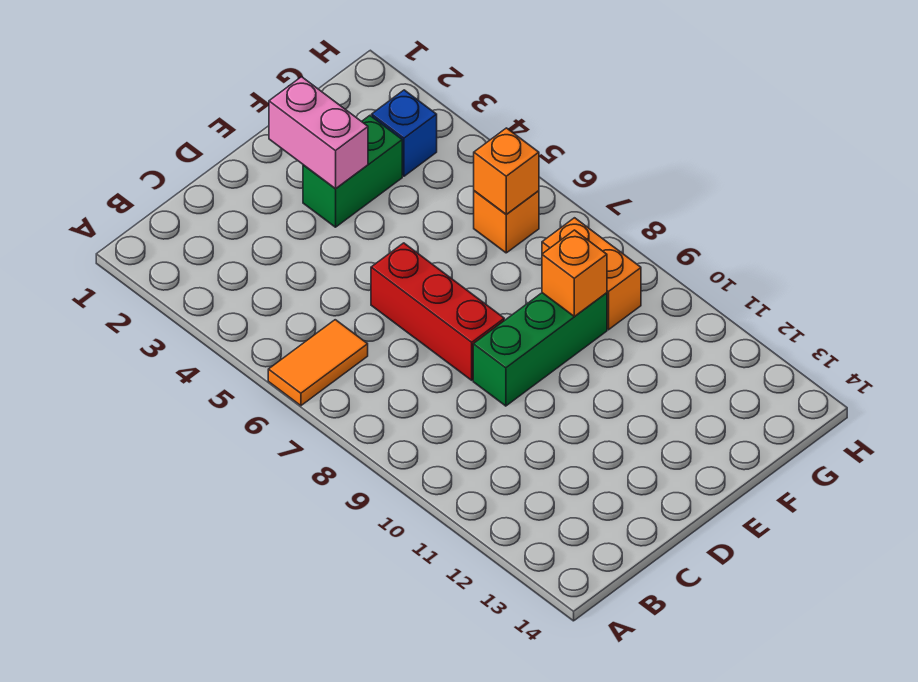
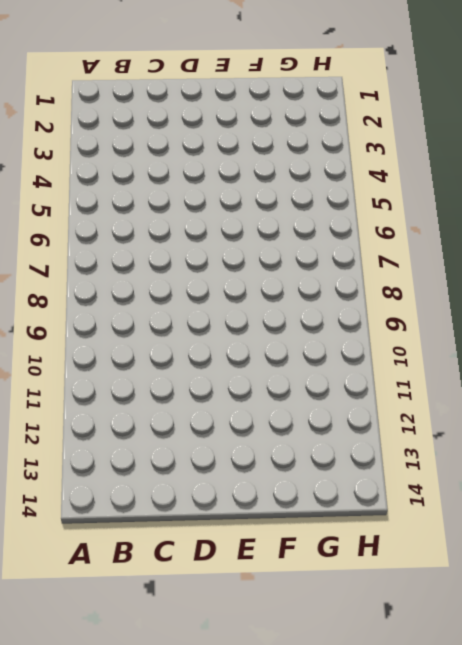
none -> orange 1x2 tile [268,320,368,406]
none -> red 1x3 brick [371,243,504,380]

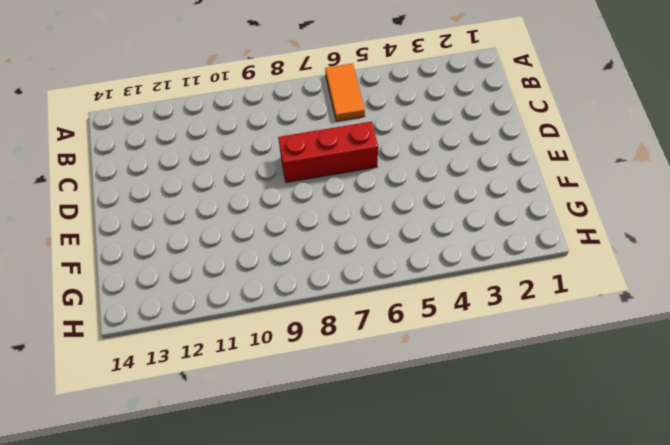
none -> green 1x3 brick [473,293,607,406]
none -> green 1x2 brick [303,116,402,227]

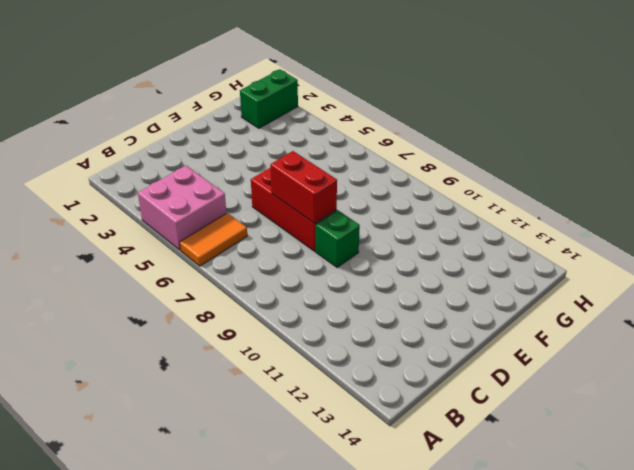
pink 2x2 brick [138,166,226,250] -> none
red 1x2 brick [270,151,337,223] -> none
green 1x1 brick [316,210,360,267] -> green 1x3 brick [473,293,607,406]
green 1x2 brick [240,69,298,128] -> green 1x2 brick moved to [303,116,402,227]
none -> blue 1x1 brick [372,90,437,176]
none -> orange 1x1 brick [474,191,539,253]

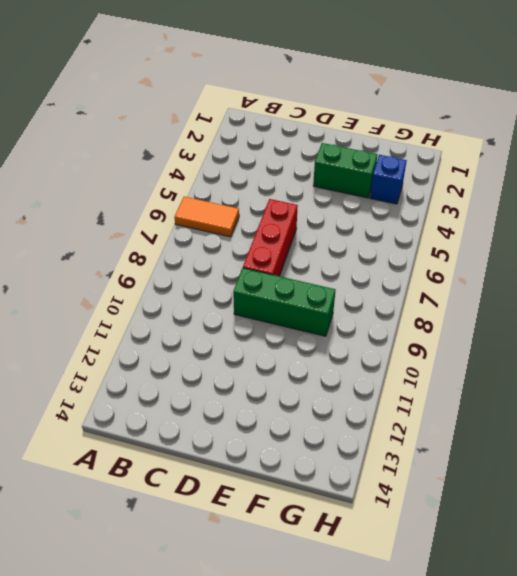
none -> orange 1x1 brick [474,191,539,253]
none -> orange 1x2 brick [542,218,641,330]

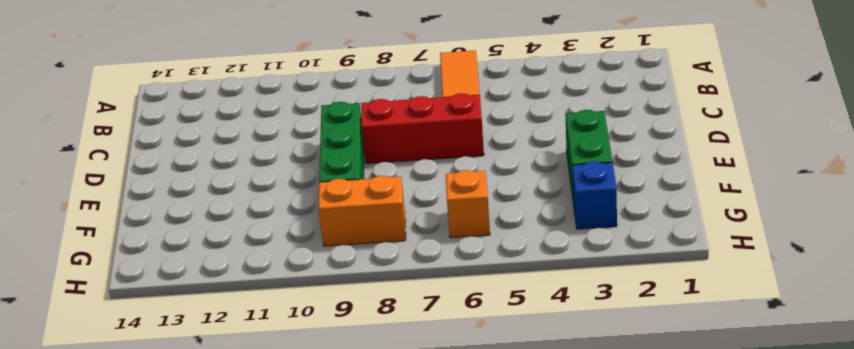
none -> pink 1x2 brick [269,77,368,189]
none -> orange 1x1 brick [542,230,607,317]

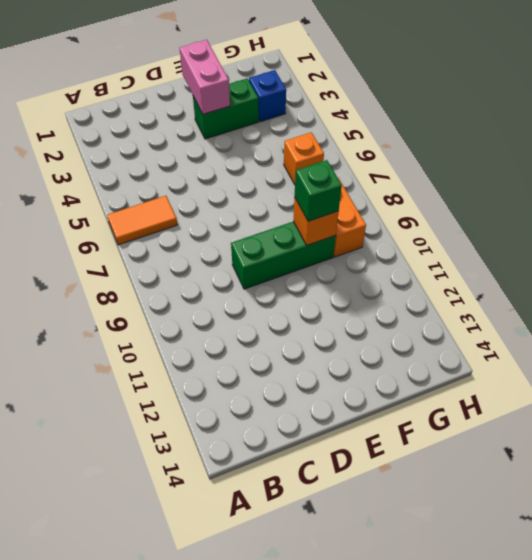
green 1x1 brick [295,160,342,221] -> none
none -> red 1x3 brick [371,243,504,380]
none -> orange 1x1 brick [474,128,539,214]

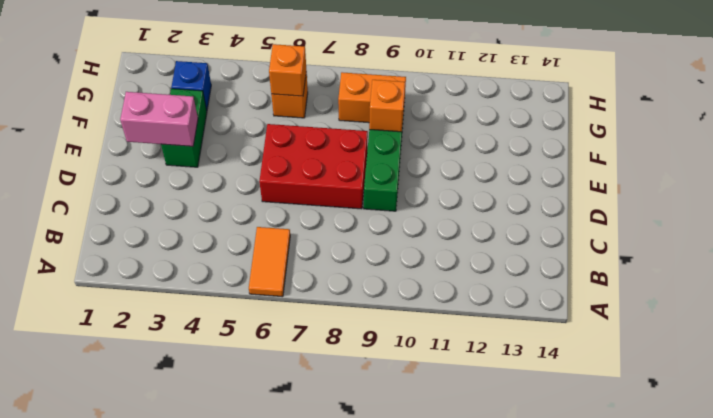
red 2x3 brick [259,124,368,209] -> red 1x3 brick [371,243,504,380]

